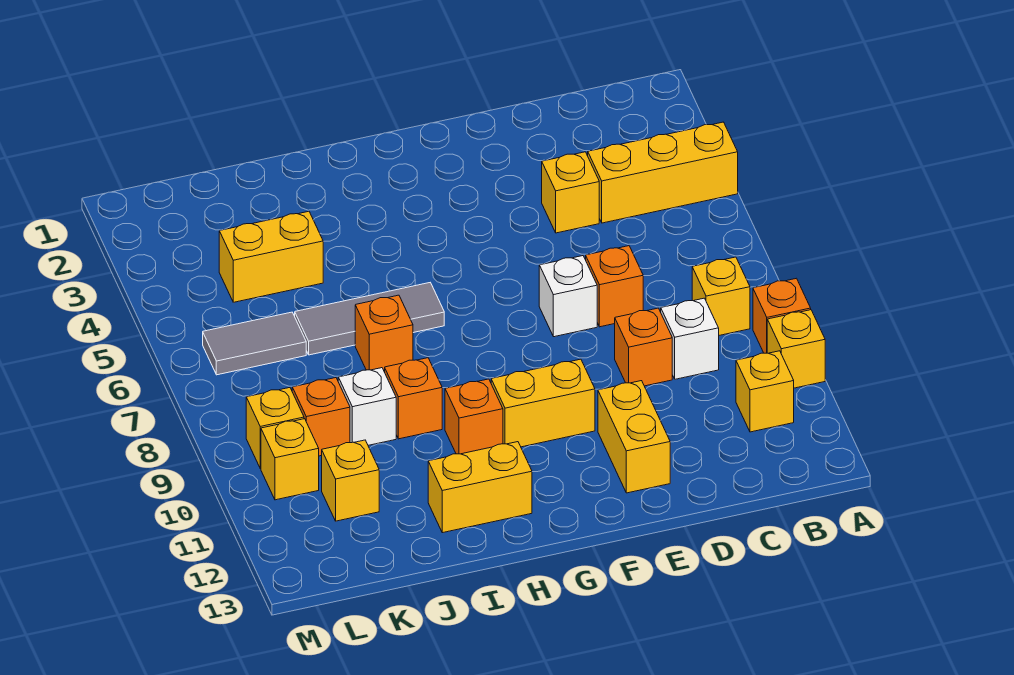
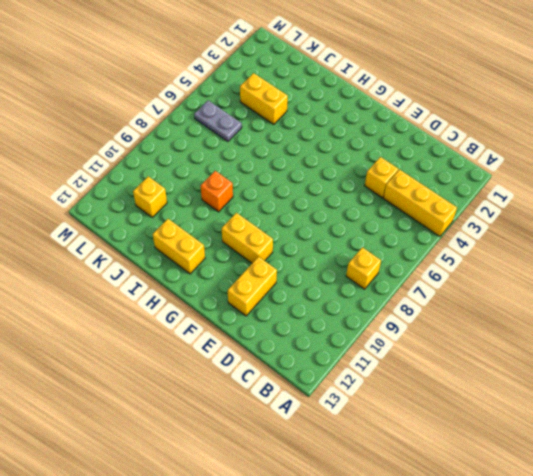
grey 1x2 plate [194,100,242,141] -> grey 1x2 tile [203,312,306,375]
none -> orange 1x1 brick [753,278,811,353]
none -> yellow 1x1 brick [767,310,825,388]
none -> yellow 1x1 brick [736,351,794,432]

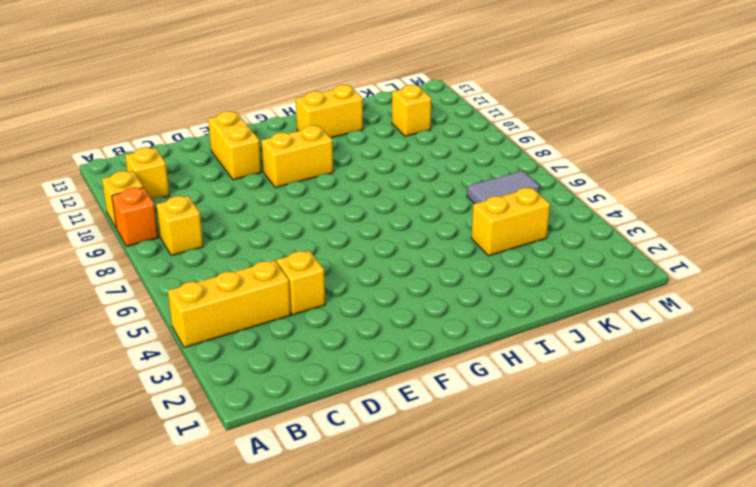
none -> white 1x1 brick [661,298,719,379]
none -> orange 1x1 brick [586,246,643,327]
none -> orange 1x1 brick [615,308,672,386]

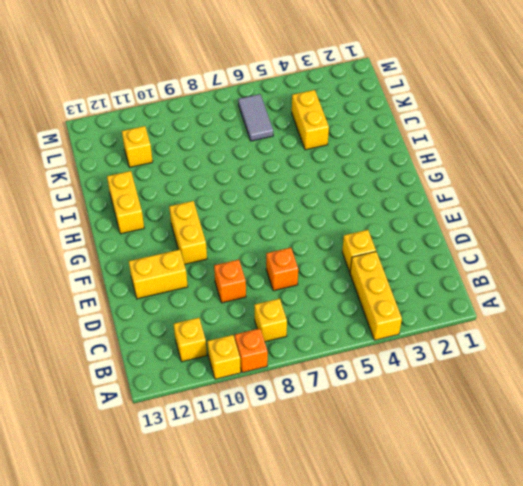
none -> white 1x1 brick [661,298,719,379]
none -> white 1x1 brick [539,256,597,337]
none -> grey 1x3 tile [295,283,444,355]

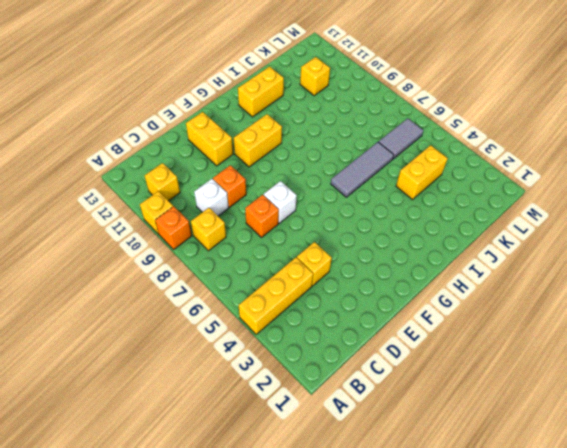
none -> orange 1x1 brick [445,379,503,454]
none -> orange 1x1 brick [355,295,413,372]
none -> orange 1x1 brick [385,358,442,439]

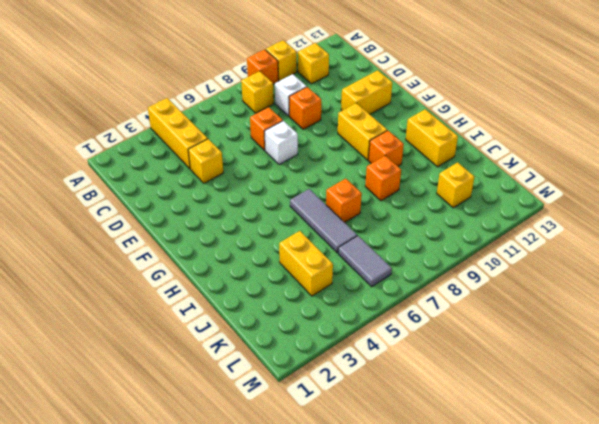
none -> white 1x1 brick [338,368,396,445]
none -> orange 1x1 brick [292,378,350,456]
none -> yellow 1x1 brick [246,388,304,469]

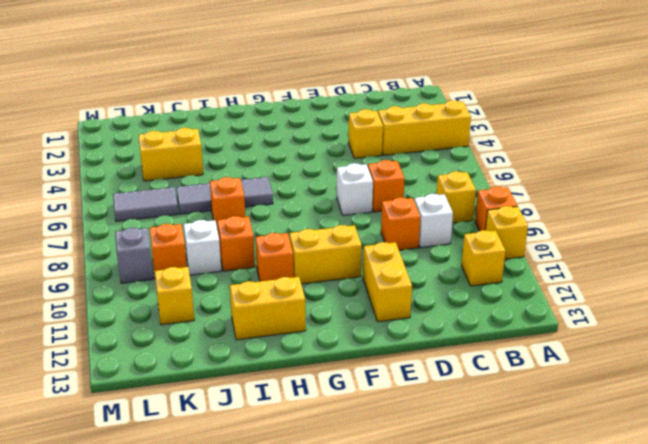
grey 1x1 brick [115,228,153,283] -> yellow 1x1 brick [246,388,304,469]
none -> yellow 1x1 brick [261,419,319,500]

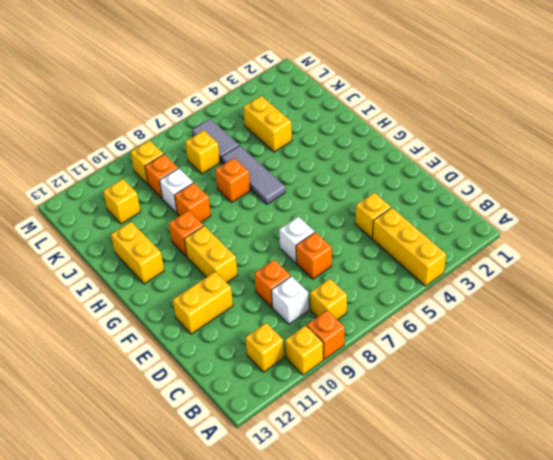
yellow 1x1 brick [185,130,220,174] -> yellow 1x1 brick moved to [261,419,319,500]

